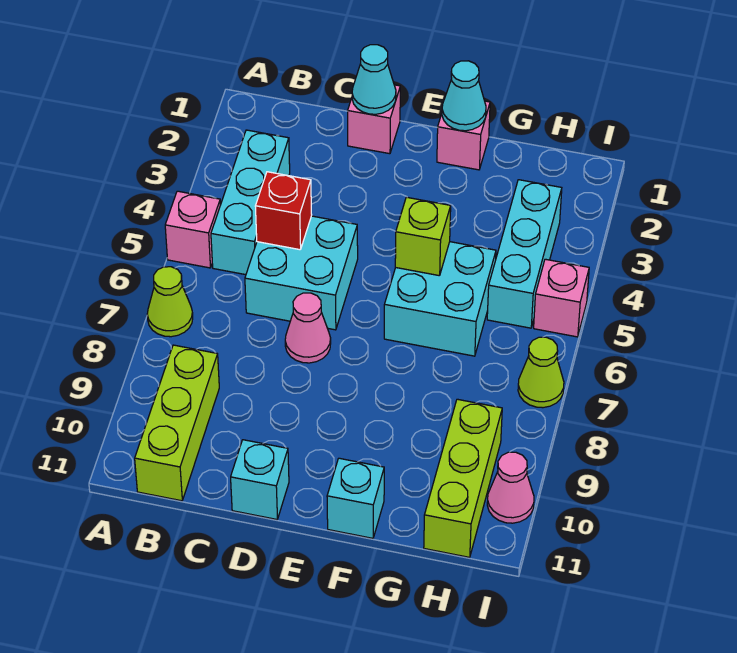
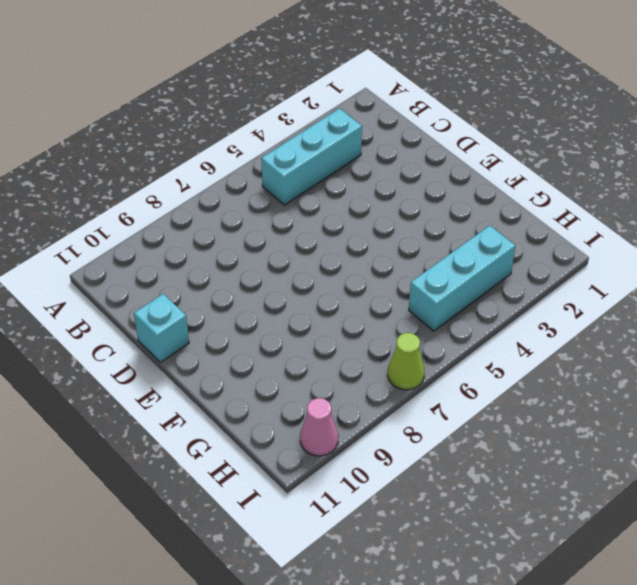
none -> pink 1x1 brick [165,191,220,268]
none -> lime 1x1 cone [147,267,193,337]
none -> lime 1x3 brick [135,345,219,501]

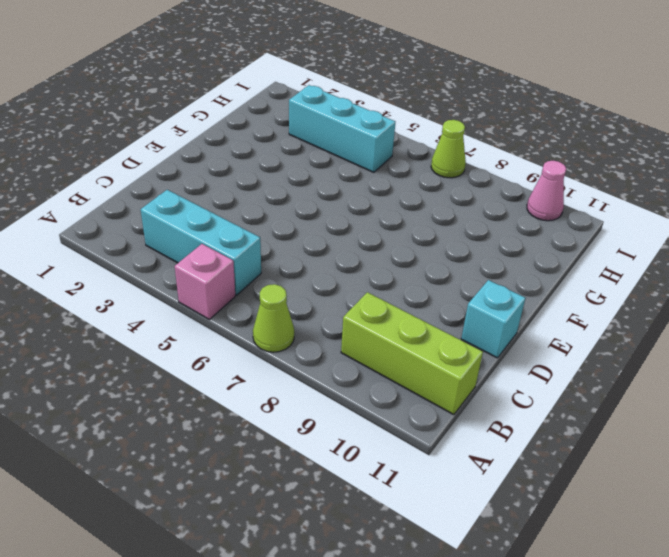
none -> cyan 2x2 brick [245,216,358,330]
none -> pink 1x1 brick [348,85,400,154]
none -> pink 1x1 cone [285,293,331,363]

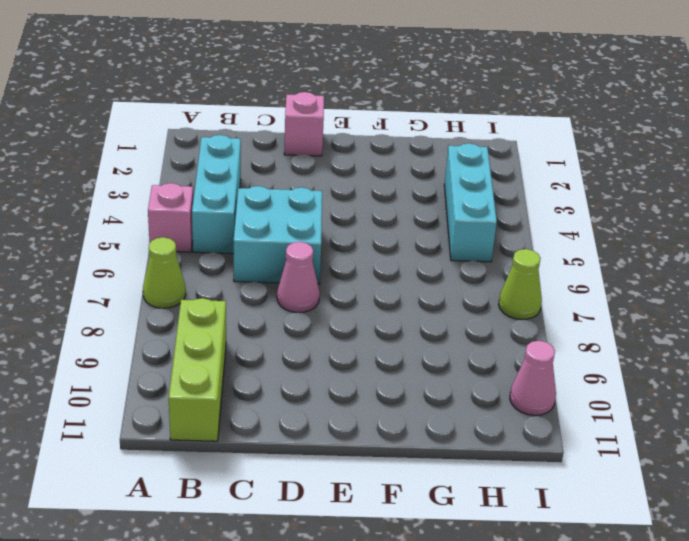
none -> cyan 1x1 brick [231,440,289,519]
none -> pink 1x1 brick [437,101,490,170]
none -> cyan 2x2 brick [384,242,496,356]

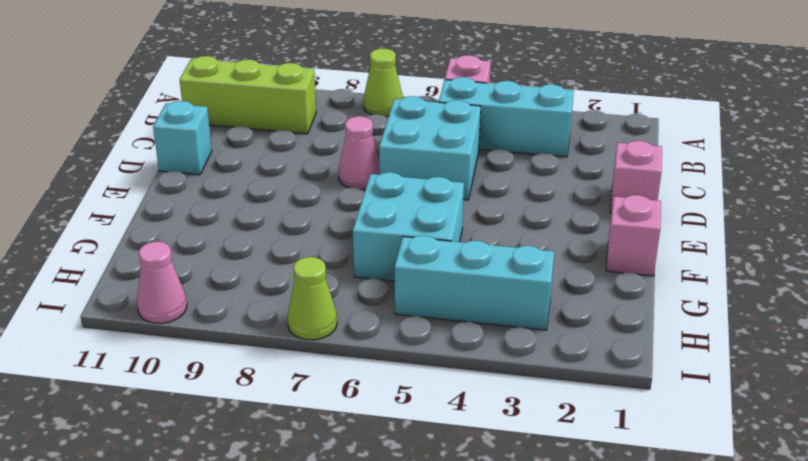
none -> cyan 1x1 brick [327,458,384,538]
none -> lime 1x3 brick [424,399,502,557]
none -> pink 1x1 brick [534,259,589,337]

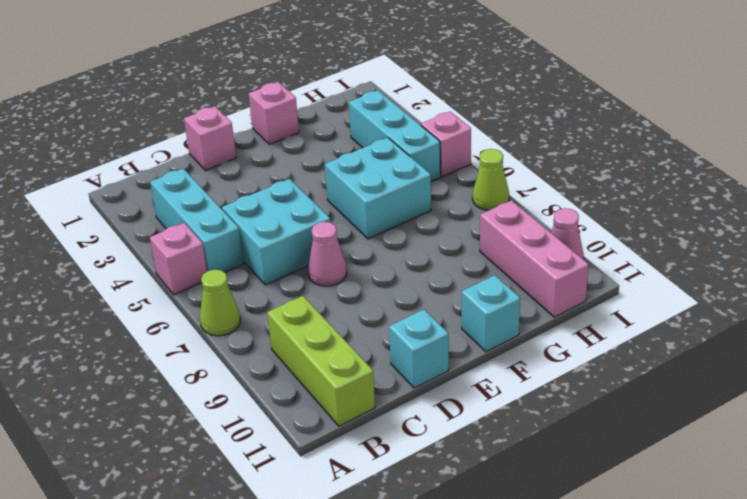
pink 1x3 brick [480,200,588,317] -> lime 1x3 brick [424,399,502,557]
none -> red 1x1 brick [255,172,312,250]
none -> cyan 1x1 cone [352,45,396,114]
none -> cyan 1x1 cone [442,61,486,131]

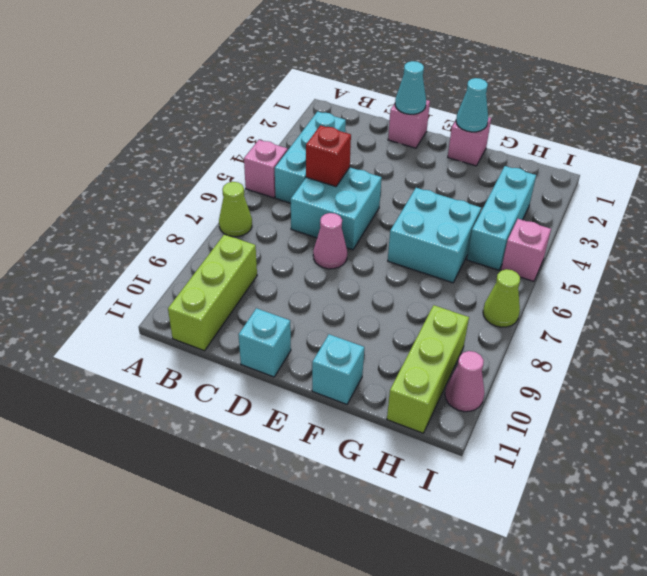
none -> lime 1x1 brick [395,197,451,276]

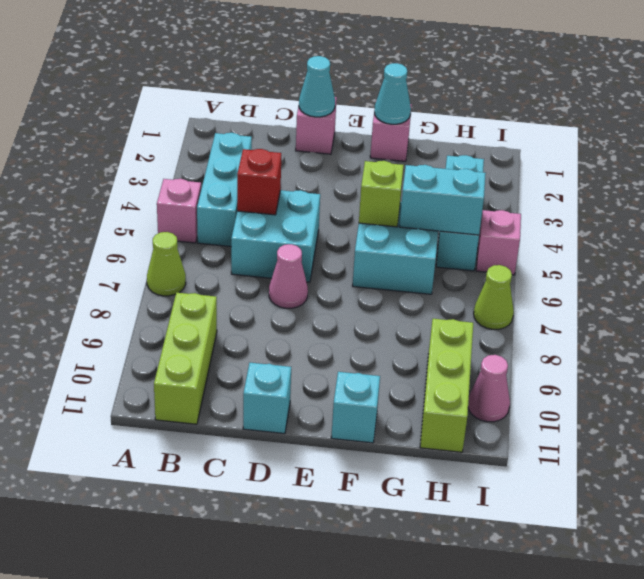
cyan 1x2 brick [399,165,486,235] -> none

